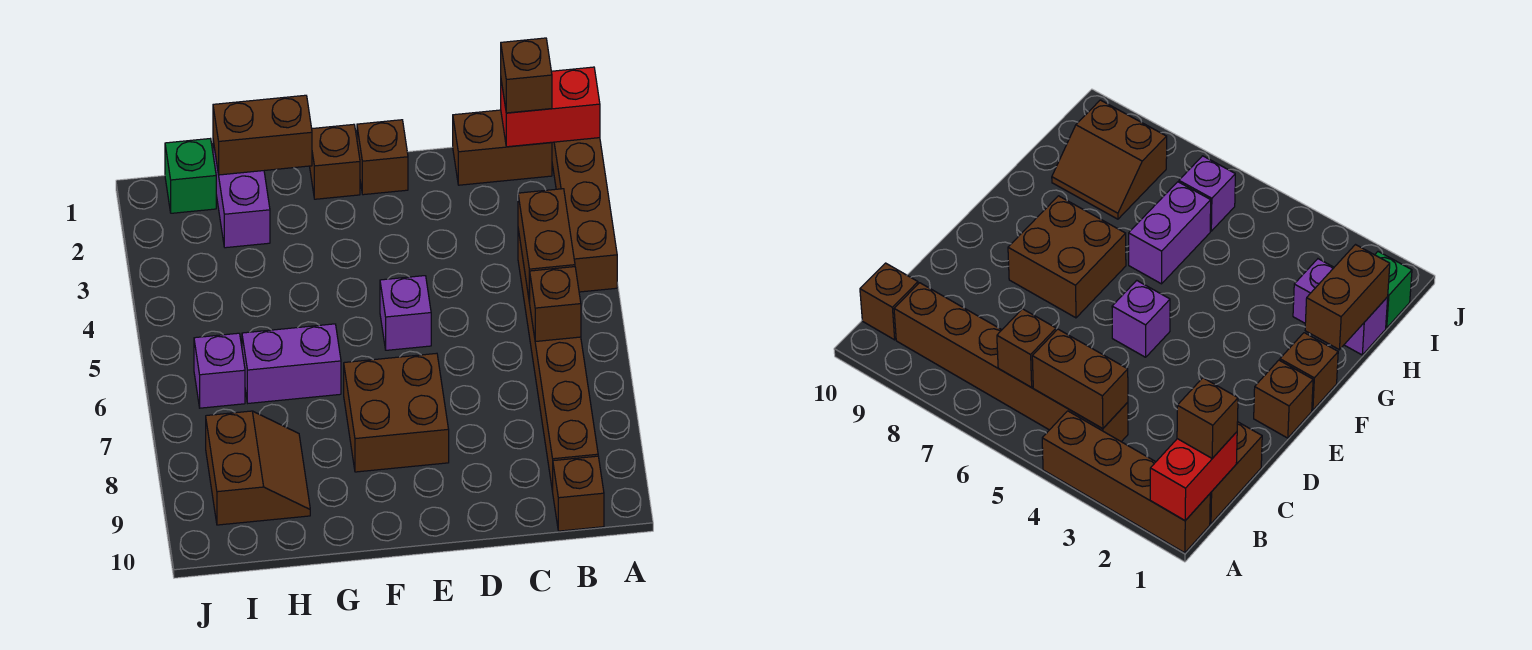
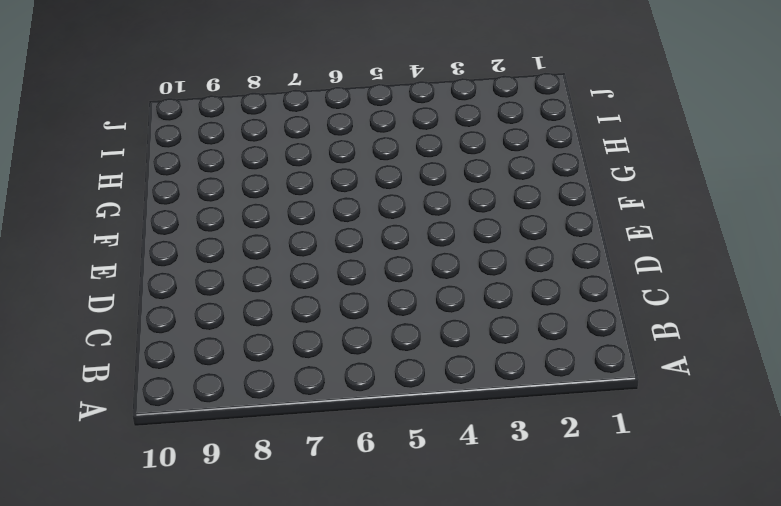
none -> brown 1x4 brick [552,138,617,292]
none -> brown 1x2 brick [453,110,552,185]
none -> brown 1x6 brick [518,229,598,492]

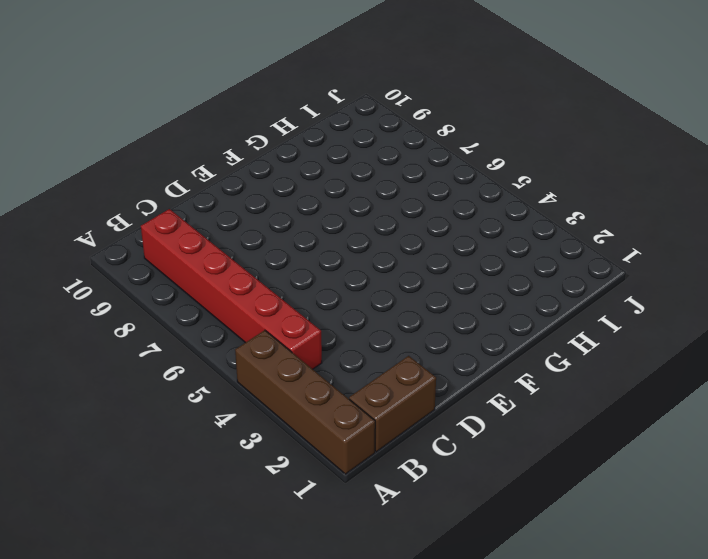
red 1x6 brick [141,209,322,369] -> brown 1x6 brick [518,229,598,492]
none -> brown 1x1 brick [553,456,604,531]
none -> brown 1x1 brick [357,120,408,195]
none -> purple 1x1 brick [380,276,431,350]

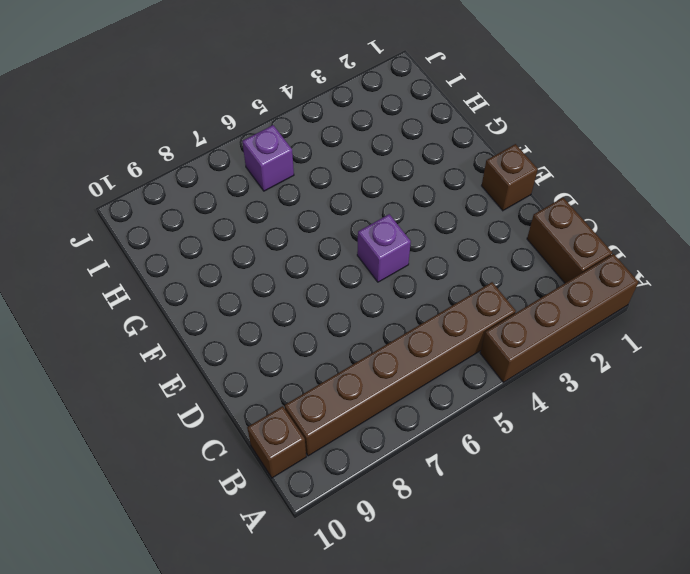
none -> brown 2x2 brick [344,353,449,472]
none -> brown 1x1 brick [310,124,360,199]
none -> purple 1x2 brick [242,324,341,403]

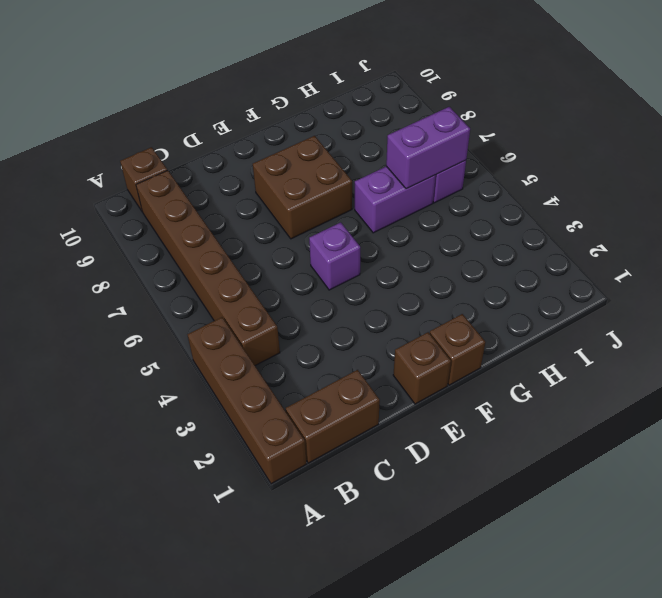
purple 1x2 brick [386,107,470,189] -> purple 1x2 brick turned to [213,141,270,248]
none -> brown 2x2 slope [206,411,310,525]
none -> green 1x1 brick [165,139,216,213]
none -> red 1x2 brick [501,67,600,147]

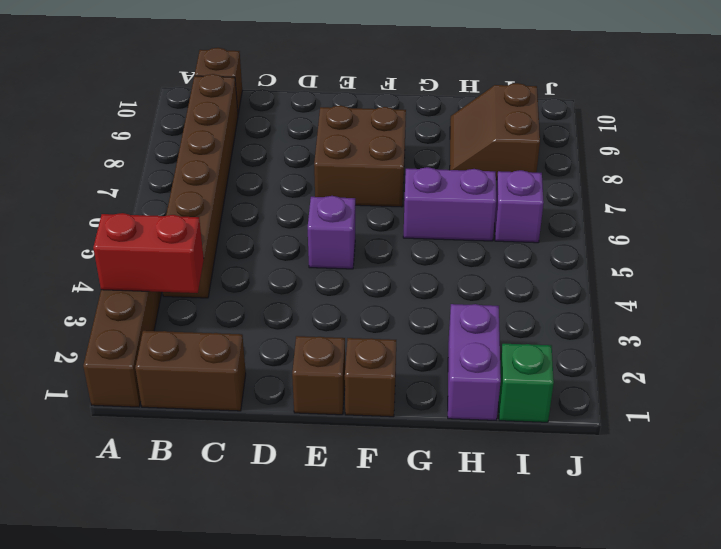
red 1x2 brick [93,213,204,293] -> red 1x2 brick moved to [501,67,600,147]
none -> brown 1x2 brick [518,189,575,302]
none -> brown 1x1 brick [529,267,581,341]
none -> brown 1x2 brick [213,95,312,175]

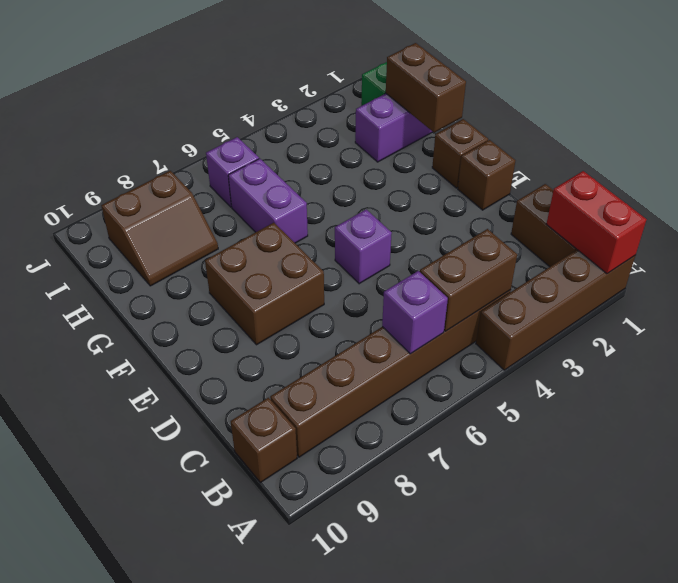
purple 1x1 brick [382,271,448,354] -> brown 1x1 brick [529,267,581,341]
none -> brown 1x1 brick [501,38,552,113]

